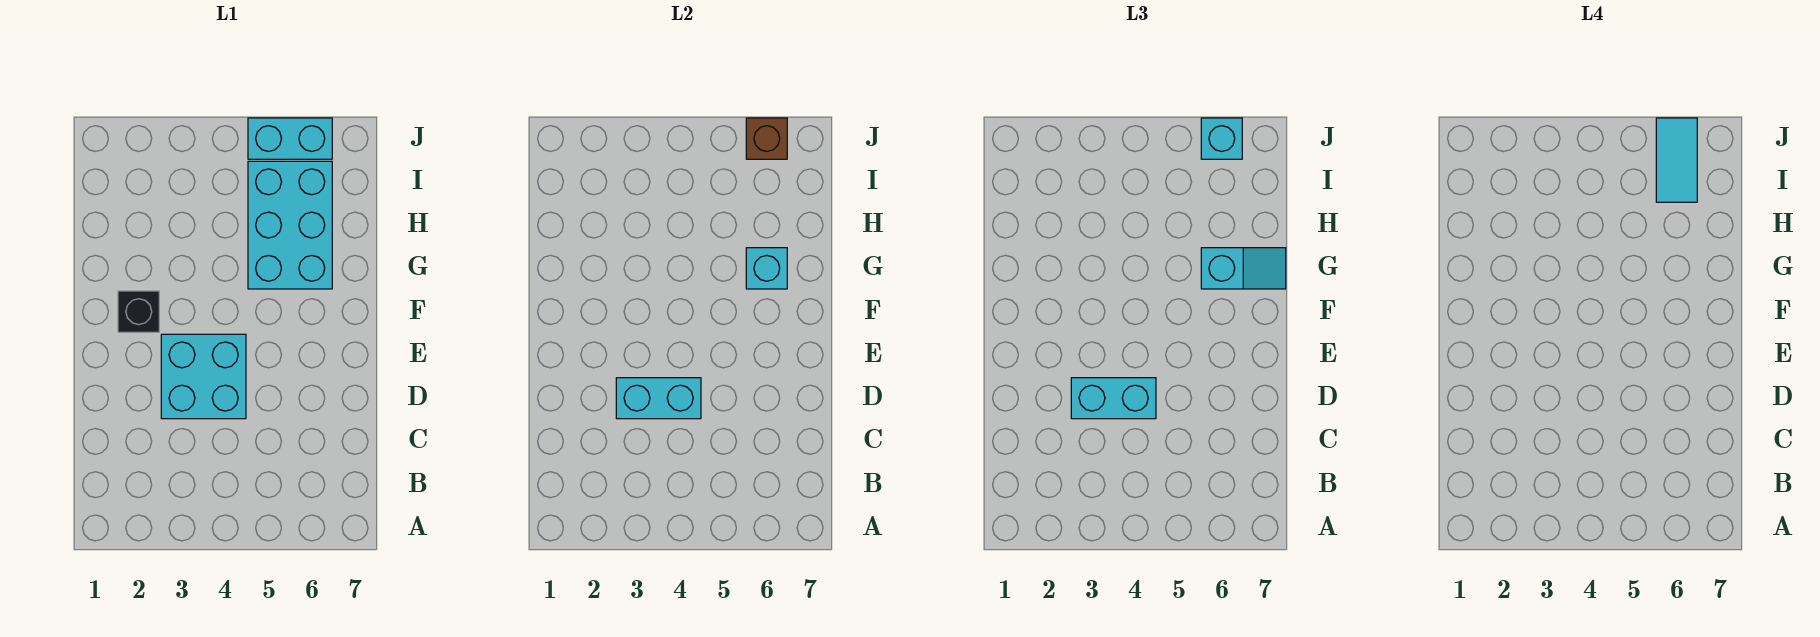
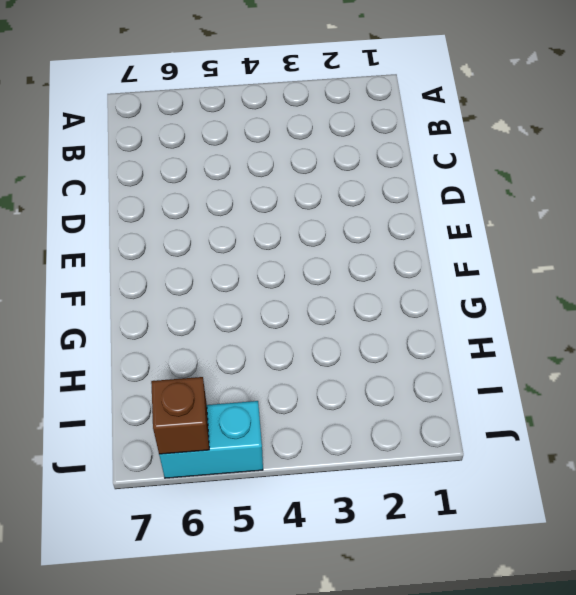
none -> cyan 2x2 brick [161,334,246,419]
none -> black 1x1 brick [118,291,159,332]

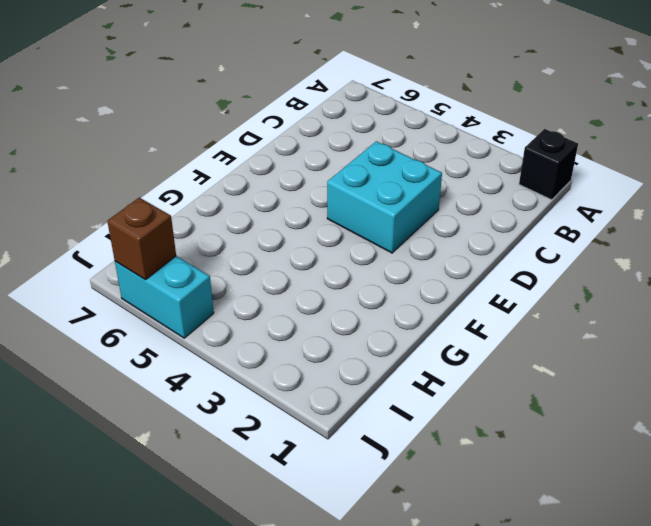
black 1x1 brick [519,129,578,200] -> black 1x1 brick moved to [118,291,159,332]
none -> cyan 2x3 brick [248,161,332,289]
none -> cyan 1x2 brick [616,378,701,419]

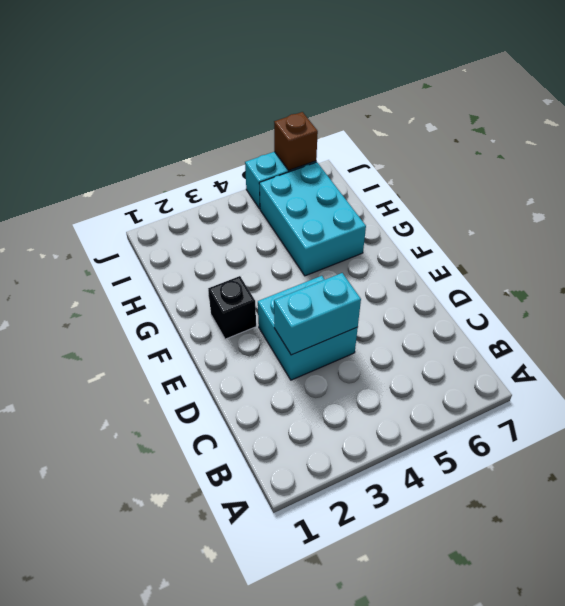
none -> cyan 1x1 brick [746,248,787,289]
none -> cyan 1x2 brick [1071,378,1156,419]

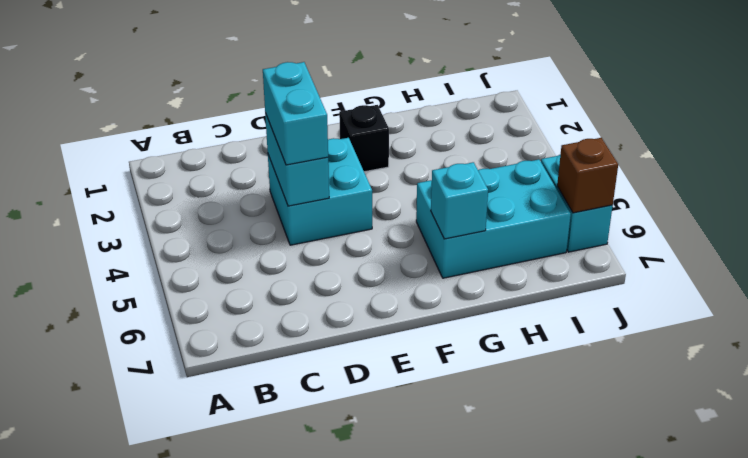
none -> cyan 1x2 slope [1201,248,1286,289]
none -> cyan 1x1 brick [1201,118,1242,159]

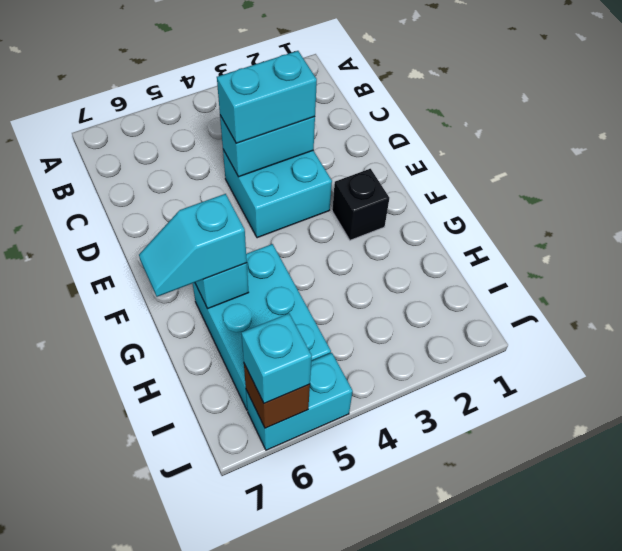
none -> cyan 1x2 tile [1656,118,1697,202]

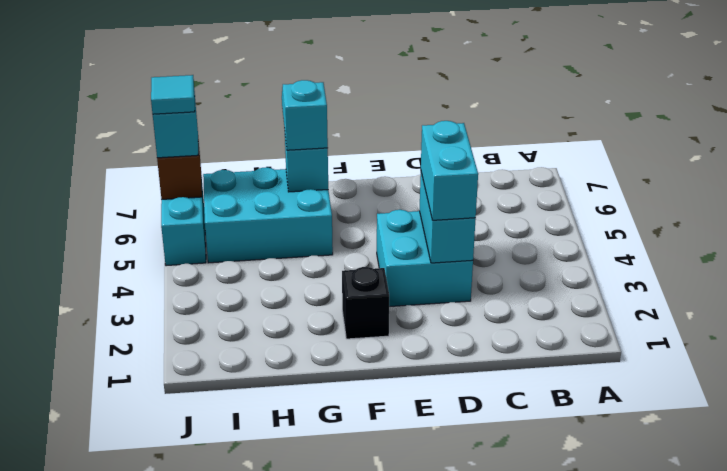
cyan 1x1 tile [151,75,195,114] -> cyan 1x2 tile [1656,118,1697,202]

